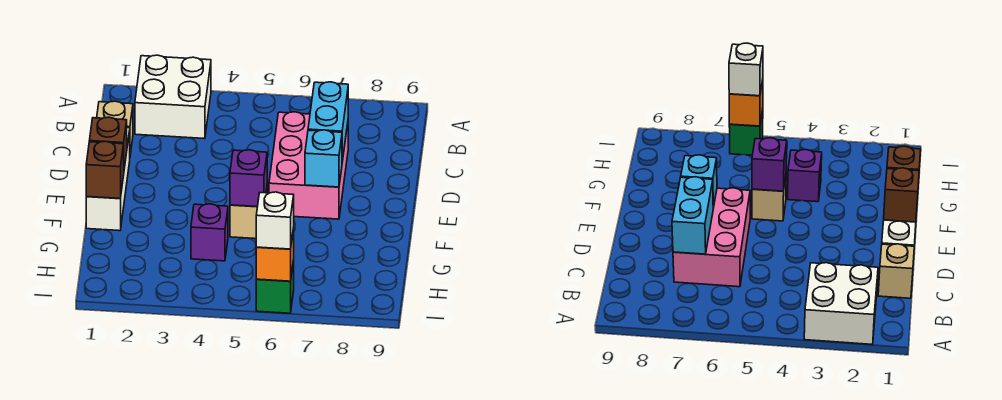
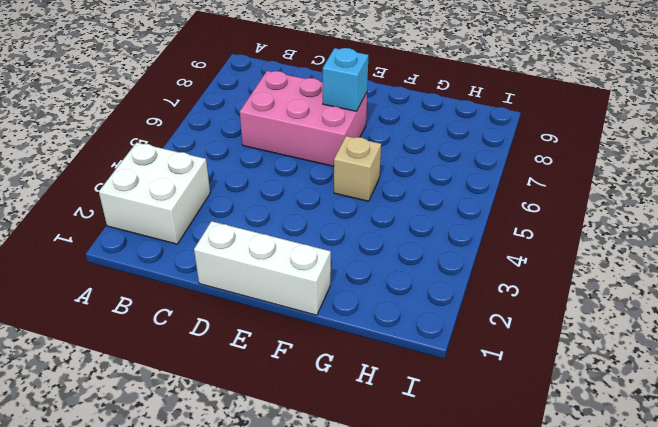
none -> tan 1x1 brick [97,101,133,154]
none -> purple 1x1 brick [191,204,228,261]
none -> green 1x1 brick [256,260,294,313]

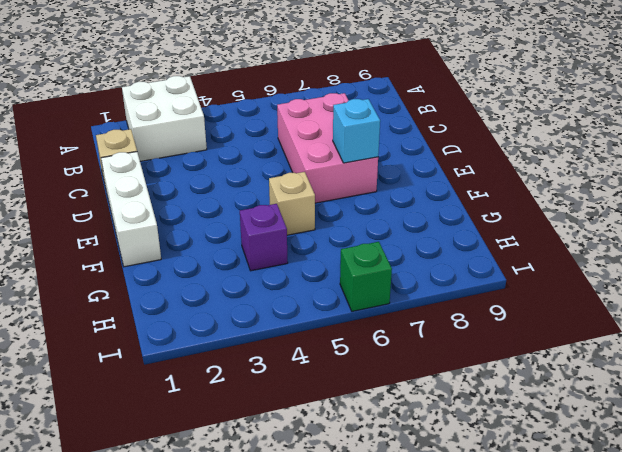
none -> cyan 1x2 brick [308,82,348,161]
none -> brown 1x1 brick [89,117,127,168]
none -> brown 1x1 brick [86,141,124,199]

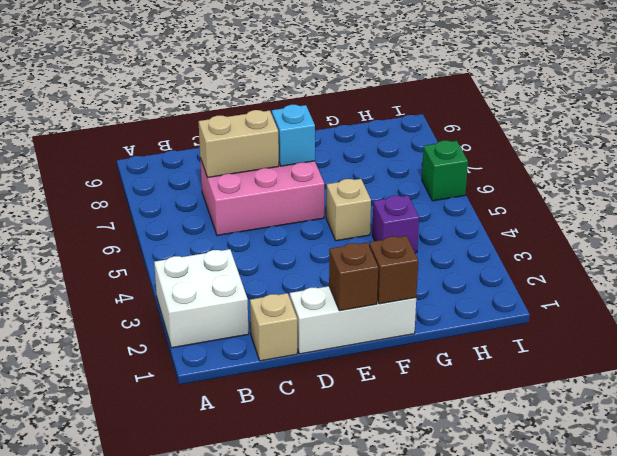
tan 1x2 brick [199,110,279,178] -> cyan 1x2 brick [308,82,348,161]
none -> purple 1x1 brick [230,150,267,207]
none -> orange 1x1 brick [256,228,294,281]
none -> white 1x1 brick [256,192,294,249]

